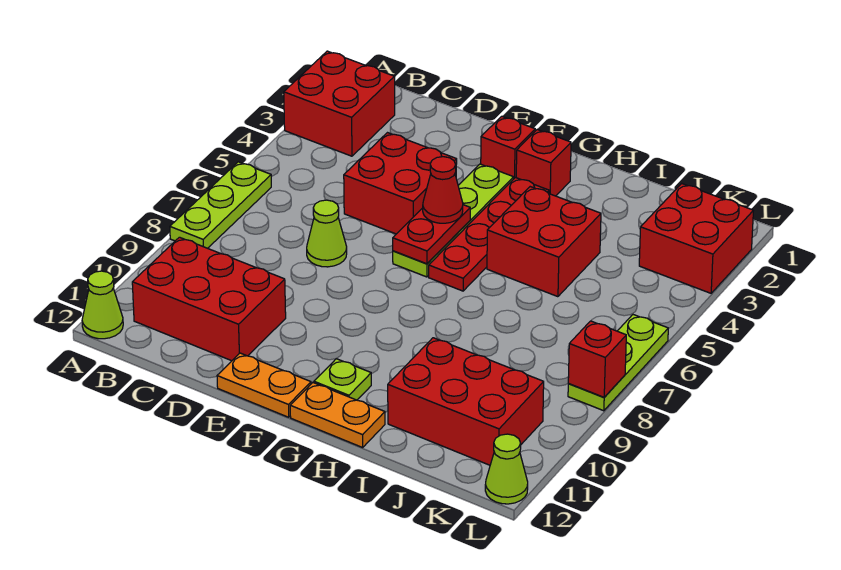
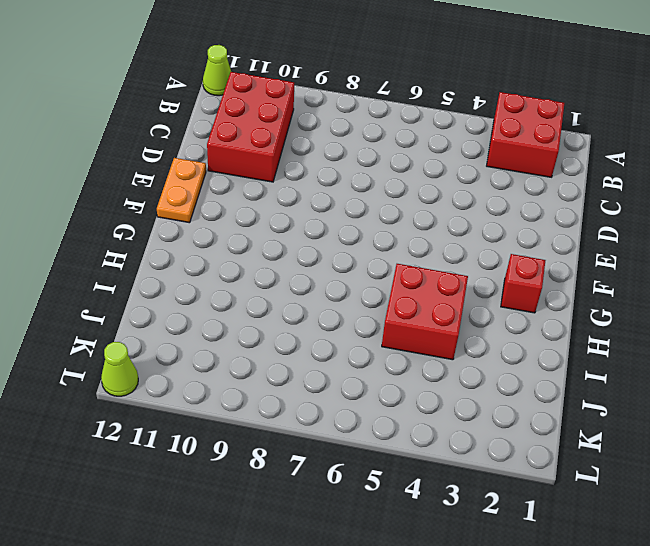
none -> lime 1x3 plate [170,162,271,248]
none -> red 2x2 brick [344,133,457,234]
none -> lime 1x1 cone [307,200,347,267]

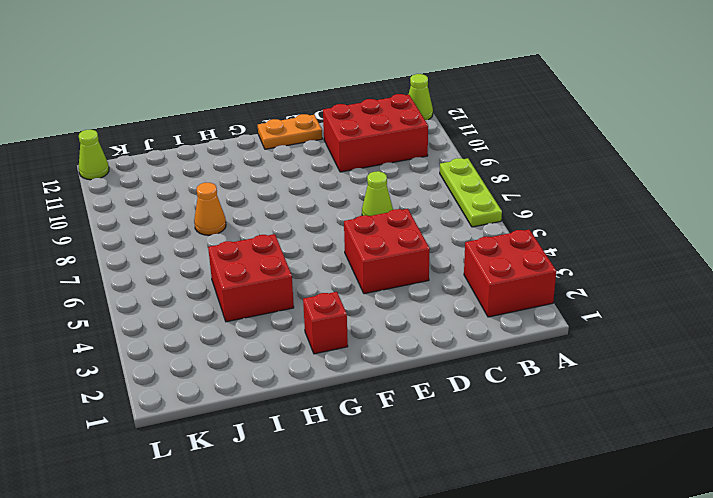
orange 1x1 cone [194,183,226,235] -> none
none -> red 1x1 brick [481,116,535,178]
none -> lime 1x4 plate [393,164,514,277]
none -> red 1x4 plate [429,178,549,291]

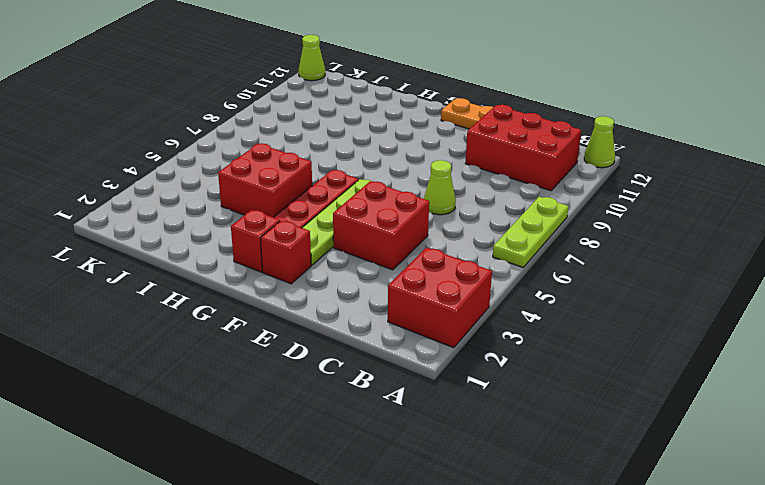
none -> lime 1x1 plate [314,359,371,400]
none -> orange 1x2 plate [290,383,385,447]
none -> red 2x3 brick [388,338,544,465]

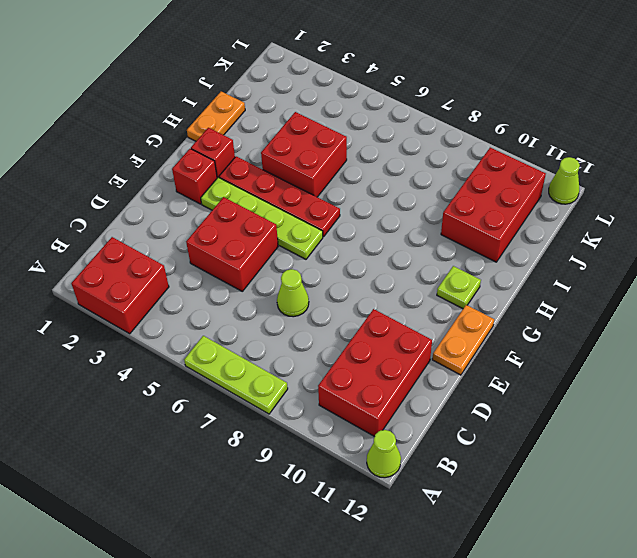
orange 1x2 plate [187,92,245,141] -> orange 1x2 plate moved to [290,383,385,447]
none -> red 2x2 brick [639,184,753,293]
none -> lime 1x3 plate [568,315,668,411]
none -> red 1x2 plate [393,205,470,264]

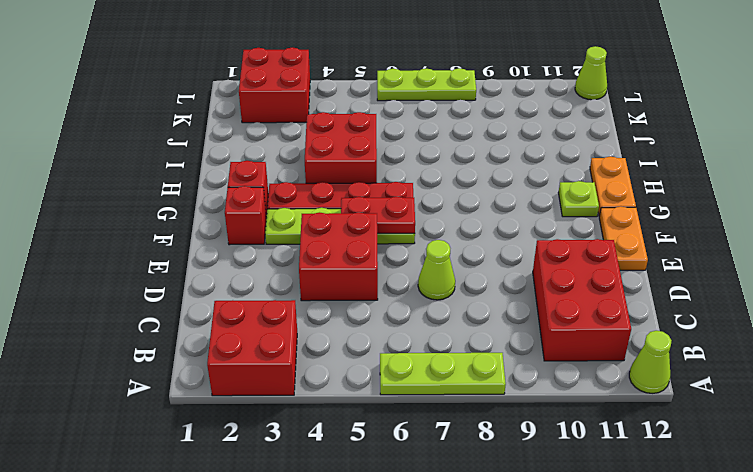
none -> red 2x3 brick [388,338,544,465]
none -> red 1x1 brick [568,321,626,397]
none -> red 1x1 cone [423,157,463,223]

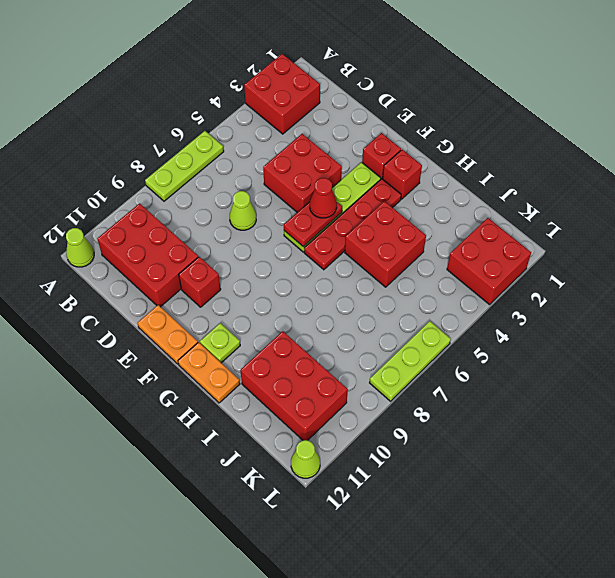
red 1x1 brick [179,257,221,307] -> red 1x1 brick moved to [568,321,626,397]

